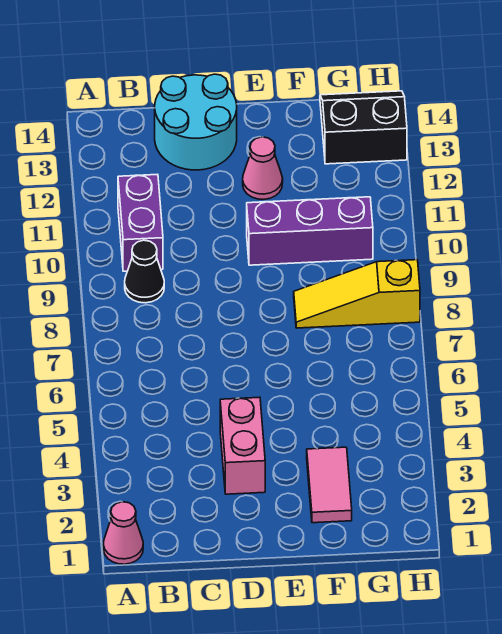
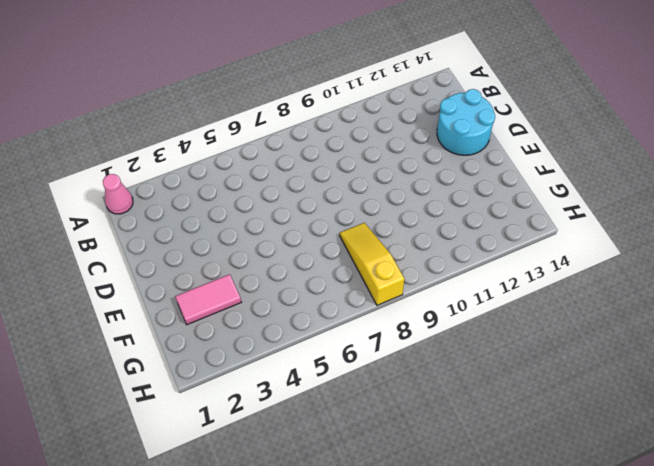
none -> black 1x1 cone [125,240,164,303]
none -> purple 1x2 brick [118,174,163,271]

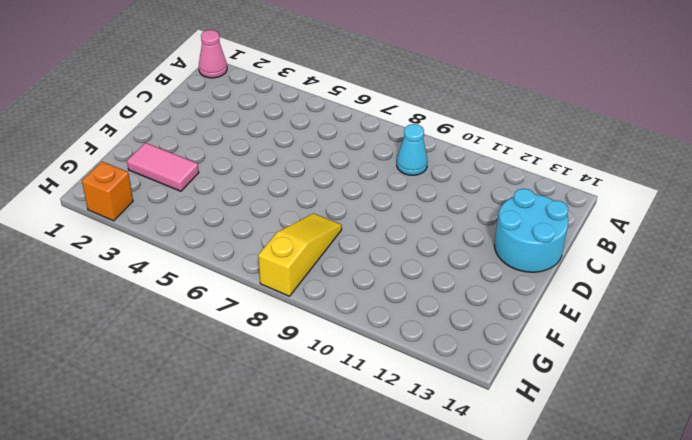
cyan 1x1 cone [397,124,428,175] -> black 1x1 cone [125,240,164,303]
orange 1x1 brick [82,161,133,221] -> none
none -> purple 1x2 brick [118,174,163,271]
none -> pink 1x2 brick [220,397,265,494]

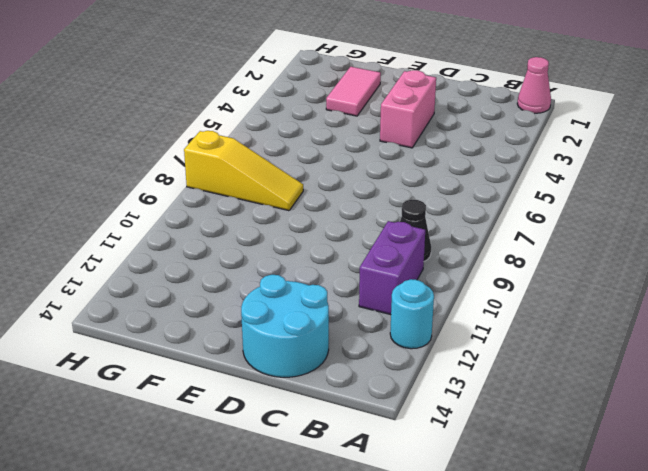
cyan 1x1 round brick [390,279,434,349] -> none
none -> purple 1x3 brick [247,197,373,265]
none -> pink 1x1 cone [243,137,283,199]

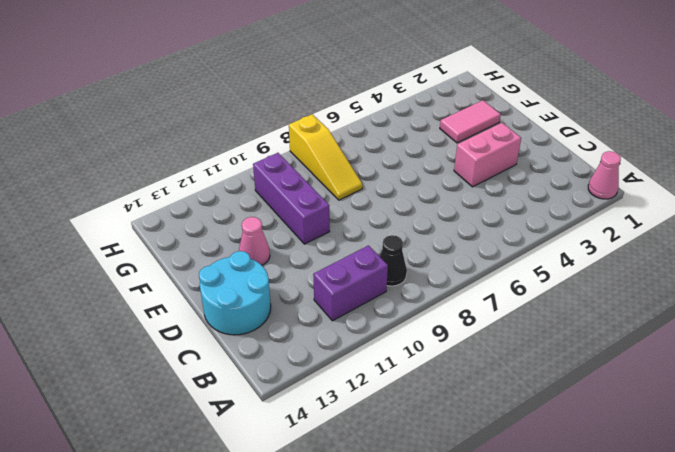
none -> black 2x2 slope [320,91,407,164]

